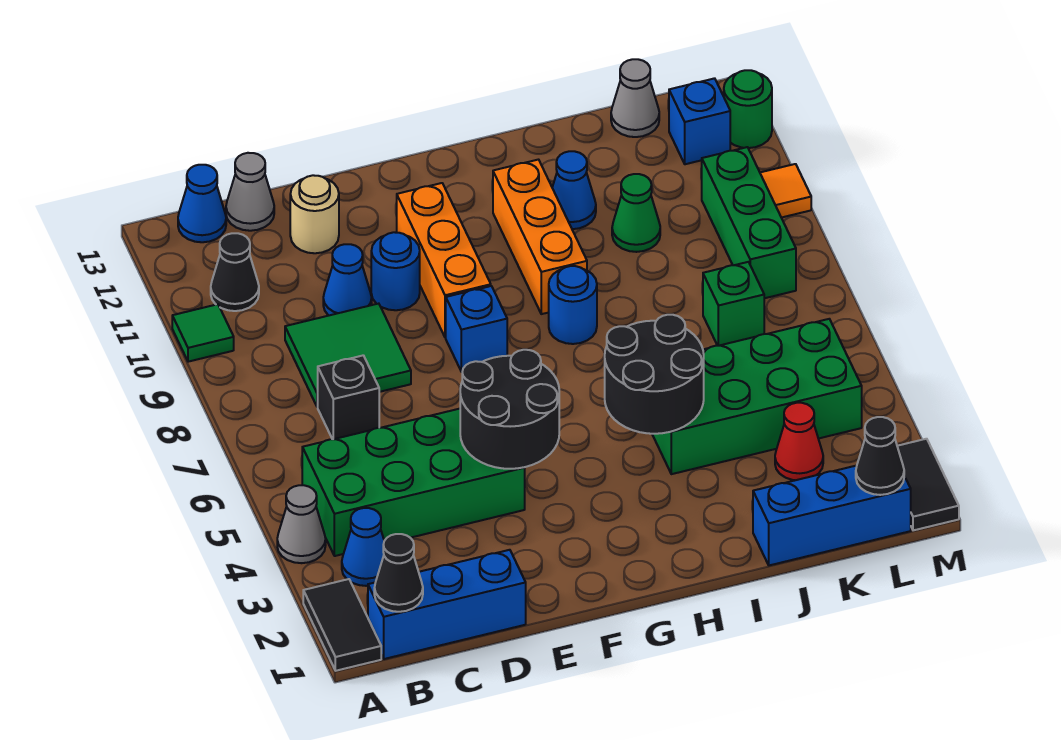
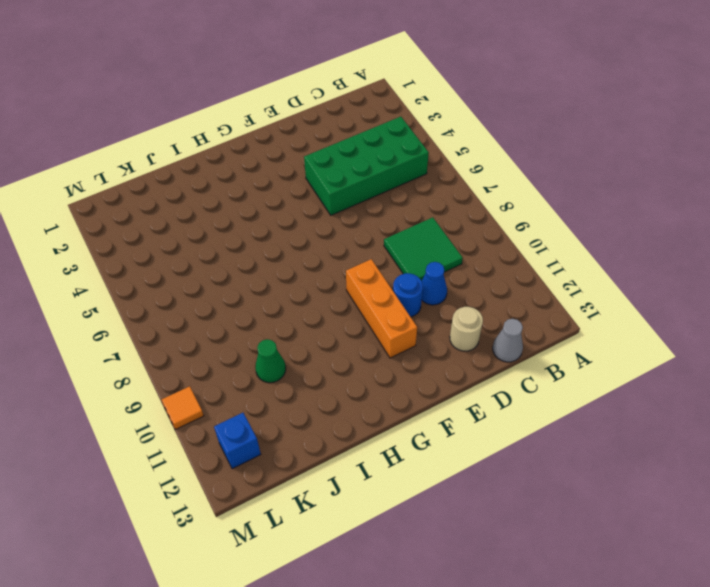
none -> black 1x2 tile [303,579,381,671]
none -> grey 1x1 cone [277,485,326,563]
none -> green 1x1 tile [172,304,234,362]
none -> blue 1x3 brick [368,550,526,659]

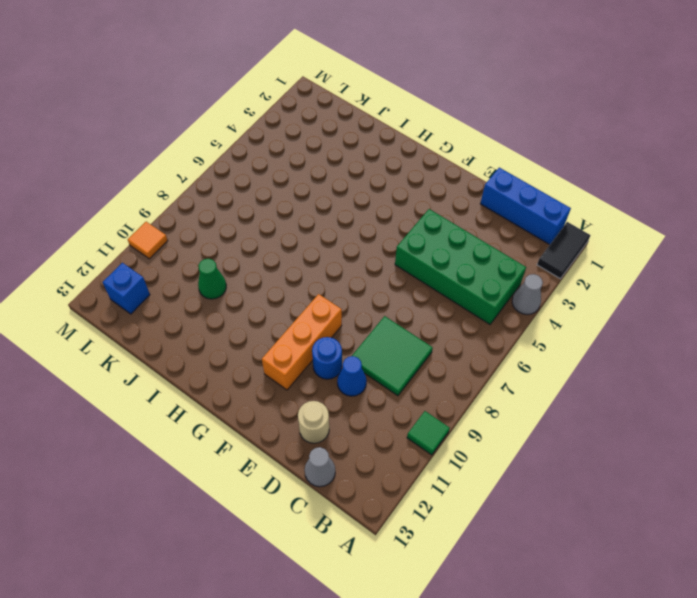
none -> blue 1x1 cone [342,508,384,586]
none -> black 1x1 cone [211,233,259,311]
none -> blue 1x1 cone [178,165,226,242]
none -> black 1x1 brick [318,355,379,439]

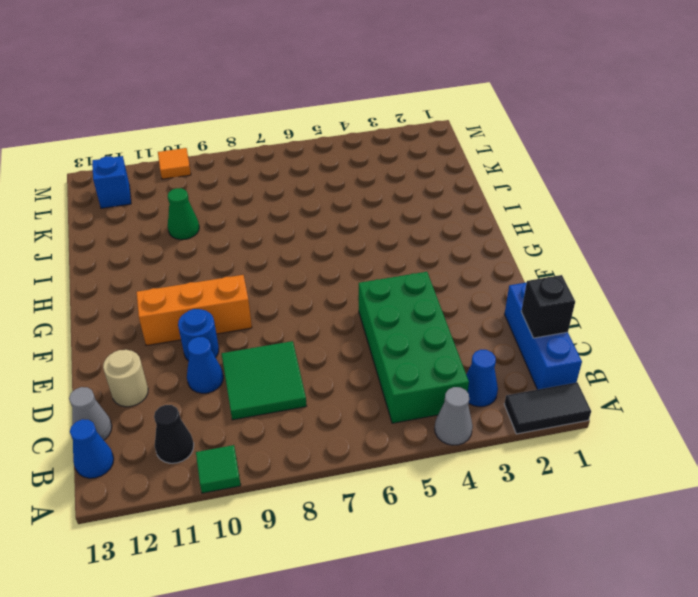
black 1x1 brick [521,275,575,338] -> black 1x1 brick moved to [318,355,379,439]
none -> blue 1x1 brick [446,286,507,372]
none -> blue 1x1 round brick [549,266,597,344]
none -> orange 1x3 brick [493,160,587,314]
none -> green 2x4 brick [652,319,862,474]

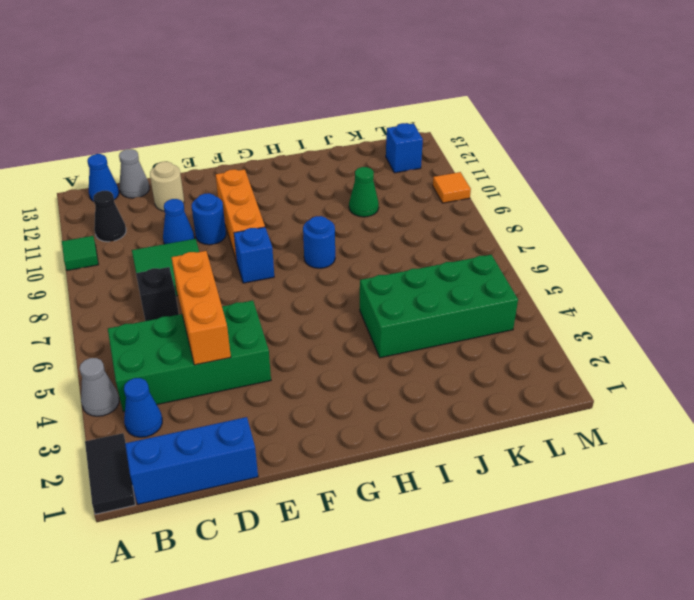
orange 1x3 brick [171,251,231,365] -> orange 1x3 brick moved to [493,160,587,314]
none -> blue 1x1 cone [552,151,596,229]
none -> blue 1x3 brick [753,466,911,565]
none -> red 1x1 cone [775,403,823,480]
none -> green 1x1 brick [703,262,764,346]

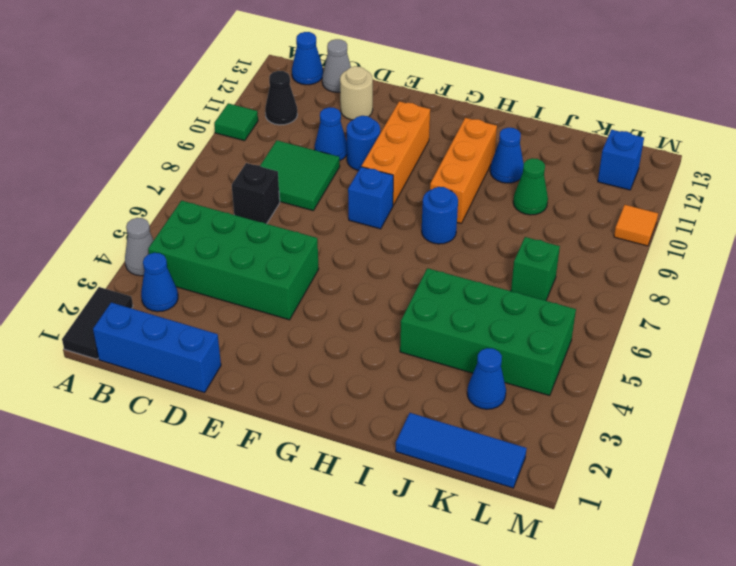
blue 1x3 tile [396,413,527,488] -> blue 1x3 brick [753,466,911,565]
blue 1x1 cone [467,348,506,409] -> red 1x1 cone [775,403,823,480]
none -> grey 1x1 cone [611,59,659,137]
none -> green 1x3 brick [702,147,796,298]
none -> black 1x2 tile [897,439,959,530]
none -> green 1x1 round brick [724,70,772,148]

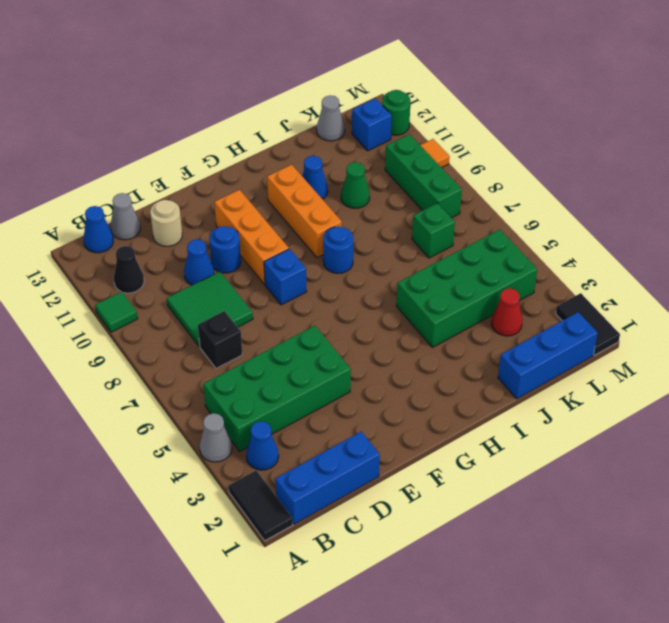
none -> black 1x1 cone [374,534,423,612]
none -> black 2x2 round brick [460,350,559,469]
none -> black 2x2 round brick [605,315,704,434]
none -> black 1x1 cone [856,417,904,495]

